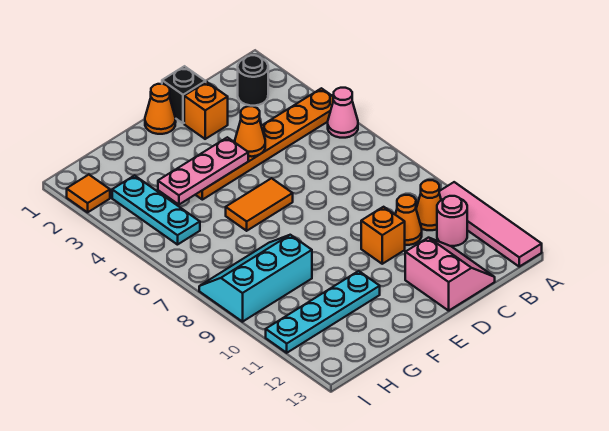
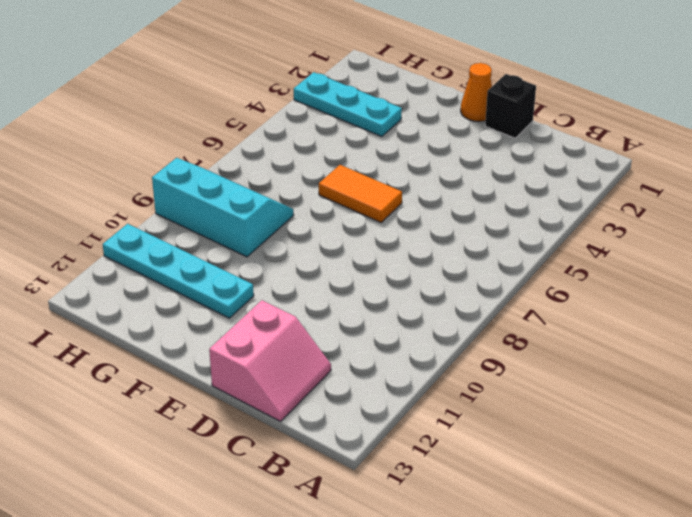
cyan 1x3 plate [294,72,402,137] -> cyan 1x3 plate turned to [112,176,200,245]
none -> orange 1x6 plate [195,88,333,200]
none -> pink 1x1 cone [328,88,358,138]
none -> pink 1x4 tile [439,182,542,267]

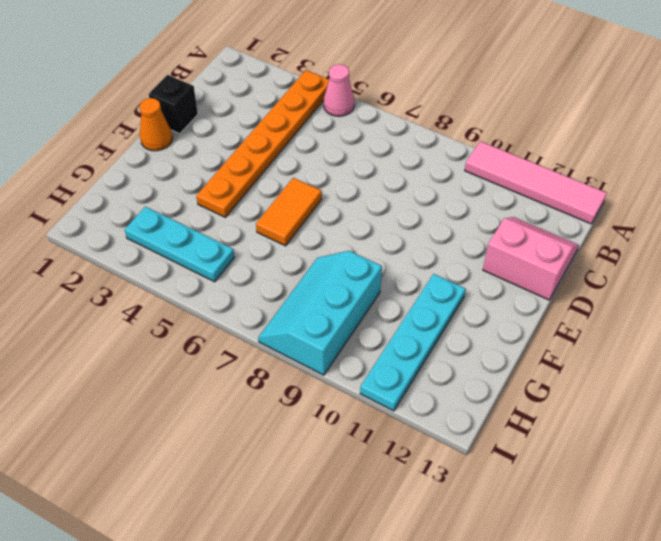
none -> black 1x1 round brick [238,55,268,106]
none -> orange 1x1 cone [416,180,441,230]
none -> pink 1x1 round brick [437,196,467,246]

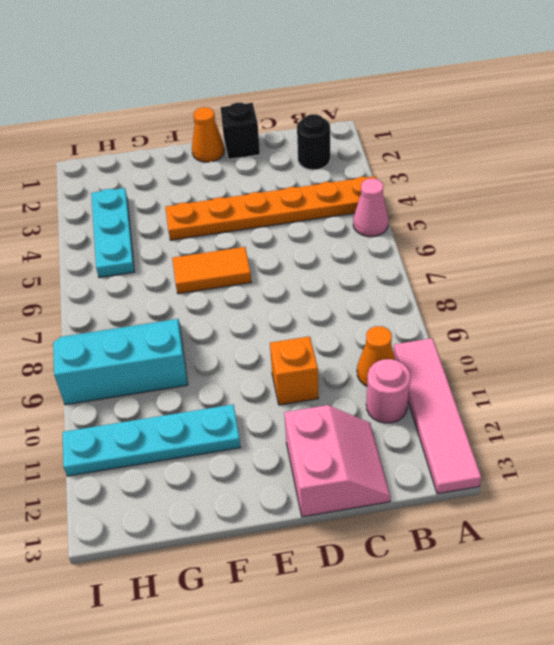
none -> orange 1x1 cone [395,195,422,245]
none -> orange 1x1 brick [184,82,228,139]
none -> orange 1x1 tile [67,175,110,212]

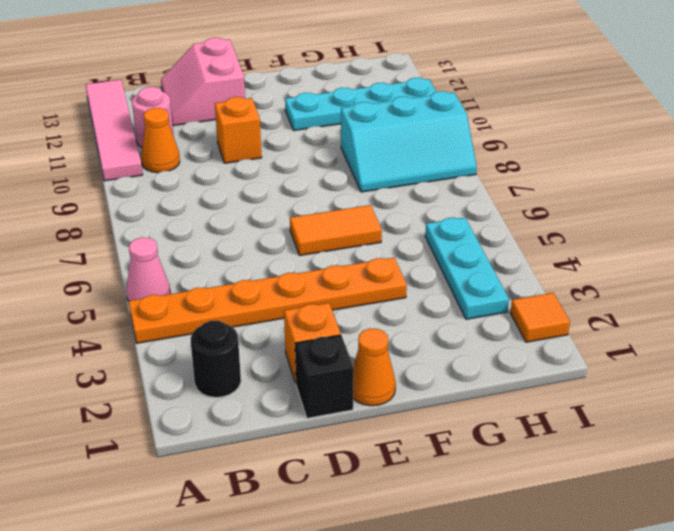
none -> orange 1x1 cone [395,195,422,245]
none -> orange 1x1 cone [235,106,265,157]
none -> pink 1x3 plate [158,137,248,205]

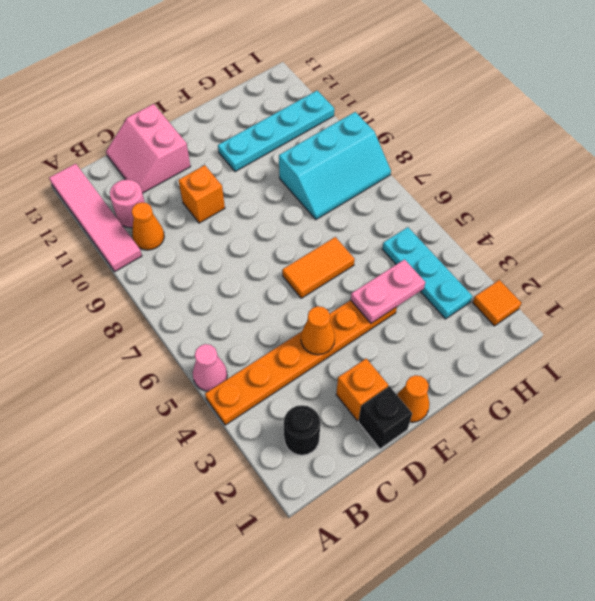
pink 1x2 plate [351,260,425,323] -> pink 1x3 plate [158,137,248,205]
none -> orange 1x1 cone [395,195,422,245]

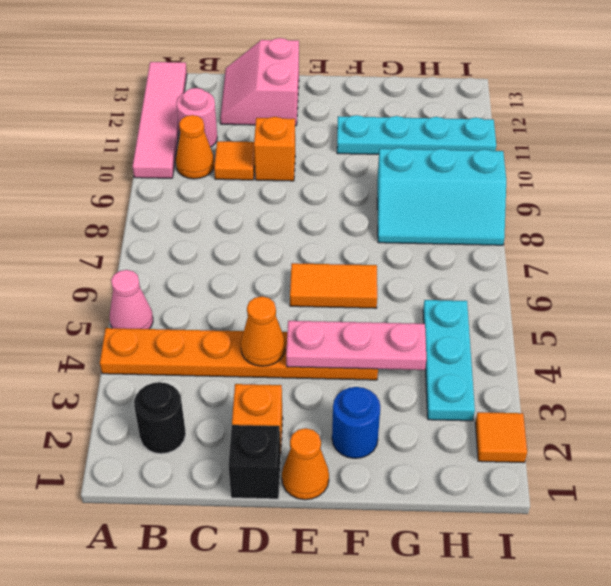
orange 1x1 tile [214,141,255,180] -> orange 1x1 cone [395,195,422,245]
blue 1x1 round brick [332,387,380,458] -> none

